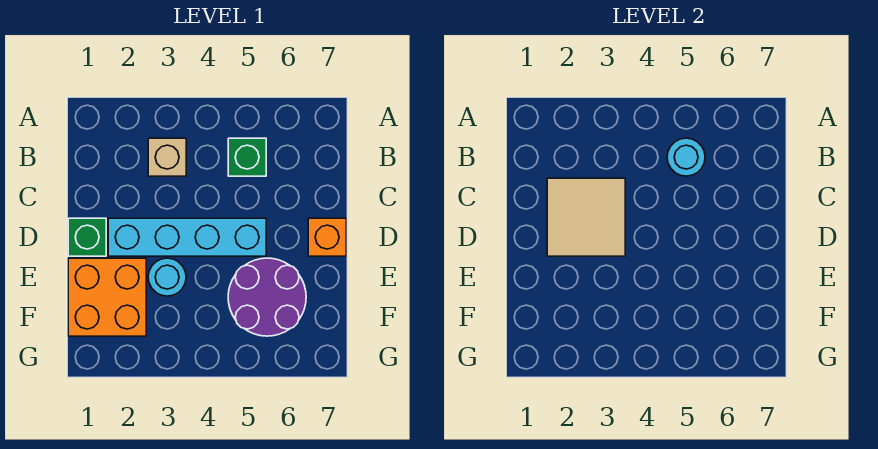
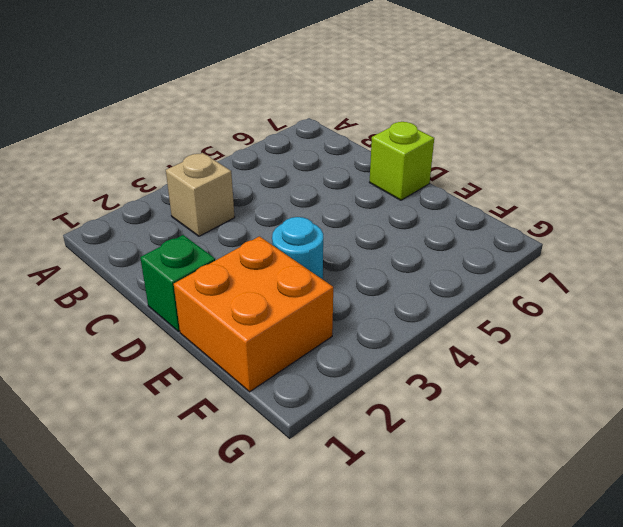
lime 1x1 brick [370,122,434,200] -> orange 1x1 brick [308,218,346,256]
none -> green 1x1 brick [228,138,266,176]
none -> cyan 1x4 brick [108,218,266,256]

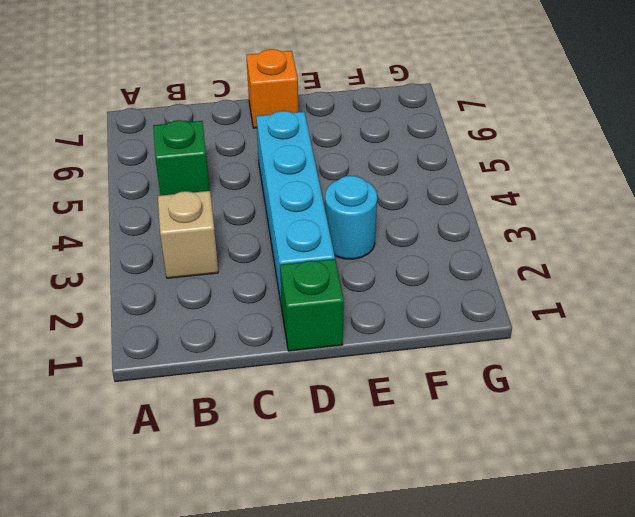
none -> orange 2x2 brick [68,258,146,336]
none -> purple 2x2 round brick [228,258,306,336]

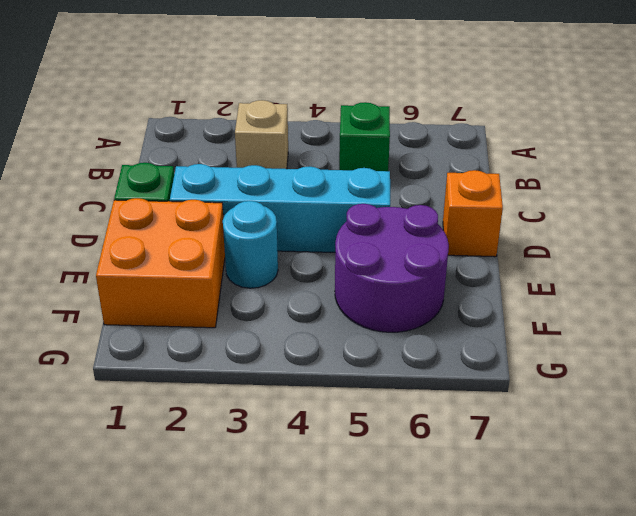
none -> cyan 1x1 round brick [667,138,705,176]
none -> tan 2x2 tile [547,178,625,256]

